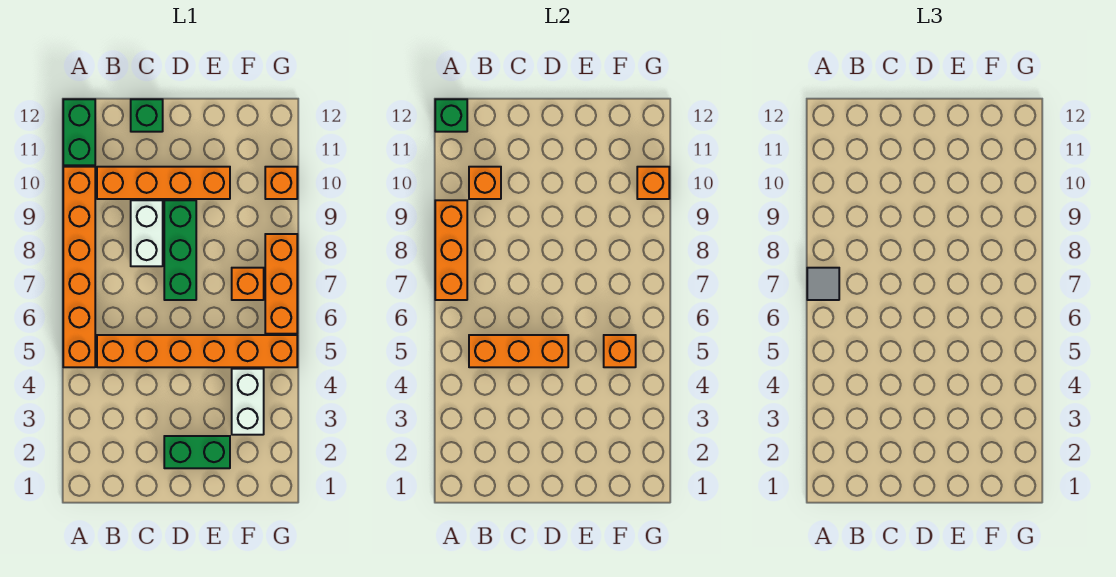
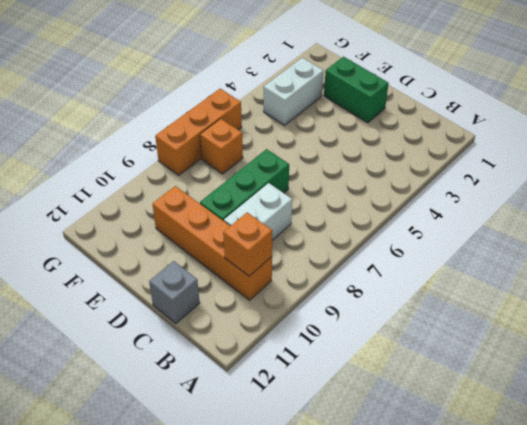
grey 1x1 brick [149,261,200,323] -> green 1x1 brick [131,99,163,132]
none -> orange 1x6 brick [63,167,95,367]
none -> green 1x2 brick [63,99,95,165]
none -> orange 1x6 brick [97,335,297,367]

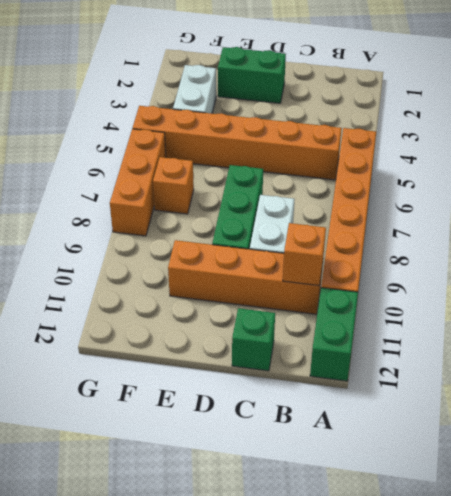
none -> orange 1x1 brick [265,167,297,199]
none -> orange 1x3 brick [435,200,467,300]
none -> green 1x1 brick [435,99,467,132]

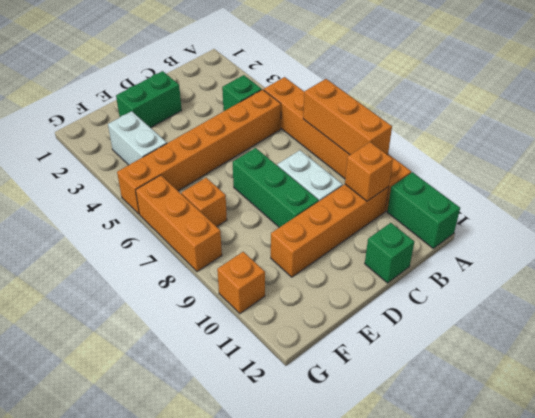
green 1x1 brick [222,75,262,111] -> green 1x1 brick moved to [435,99,467,132]
none -> orange 1x3 brick [469,335,568,367]
none -> orange 1x1 brick [604,335,636,367]
none -> orange 1x1 brick [637,167,669,199]

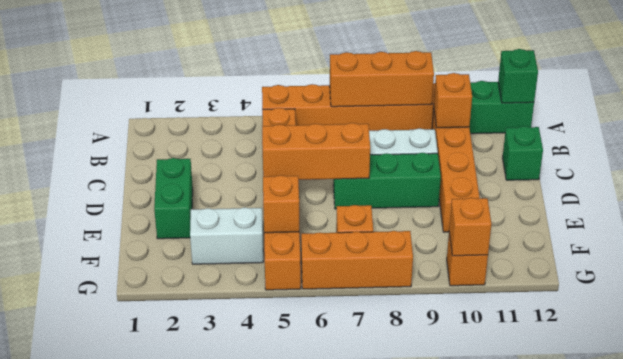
orange 1x3 brick [262,123,370,180] -> orange 1x3 brick turned to [469,335,568,367]
none -> grey 1x1 tile [807,268,839,300]

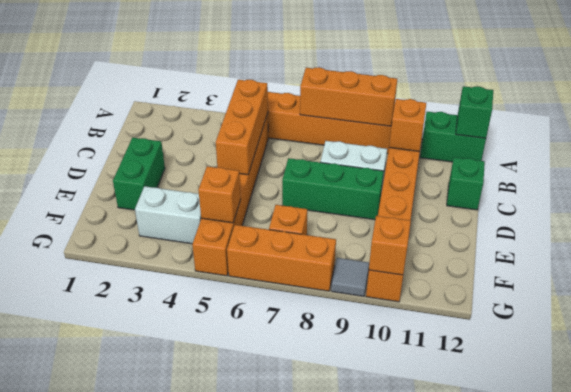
grey 1x1 tile [331,258,369,296] -> grey 1x1 tile moved to [807,268,839,300]

